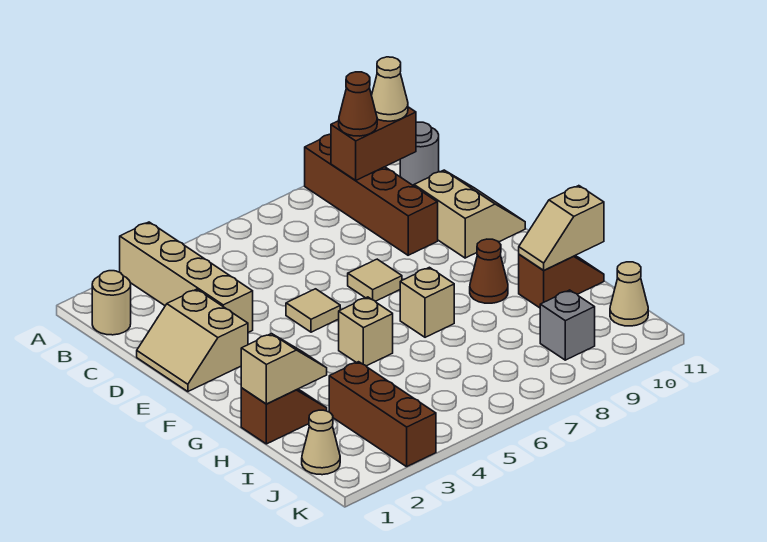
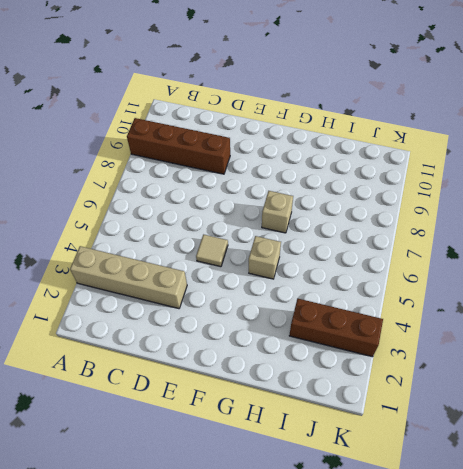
none -> tan 1x1 round brick [92,271,131,335]
none -> grey 1x1 round brick [400,122,439,186]
none -> tan 2x2 slope [137,289,248,392]

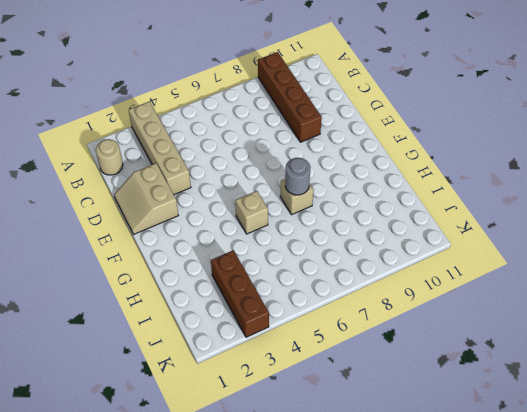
grey 1x1 round brick [285,158,310,195] -> grey 1x1 round brick moved to [400,122,439,186]
none -> tan 2x2 slope [414,170,525,258]
none -> tan 1x1 tile [286,289,340,332]
none -> tan 1x1 tile [348,259,402,301]

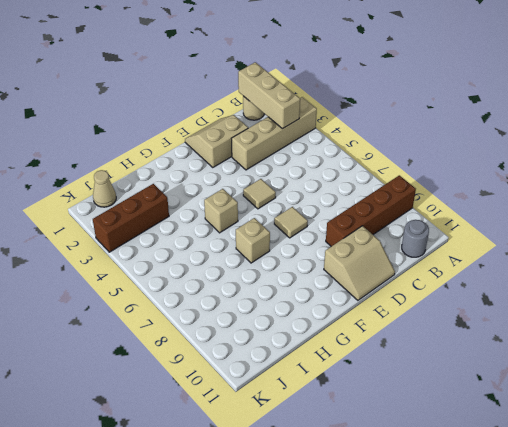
tan 1x3 brick [238,62,300,129] -> none
none -> brown 1x1 cone [470,239,508,303]
none -> brown 1x2 slope [241,388,327,444]
none -> brown 1x2 slope [519,255,604,308]

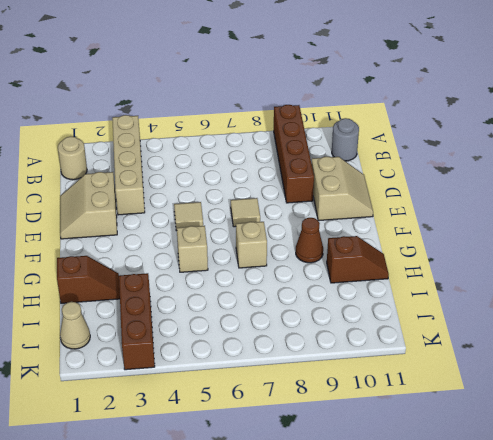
none -> grey 1x1 brick [540,290,595,360]
none -> tan 1x1 cone [610,262,648,326]
none -> brown 1x2 brick [331,107,416,180]

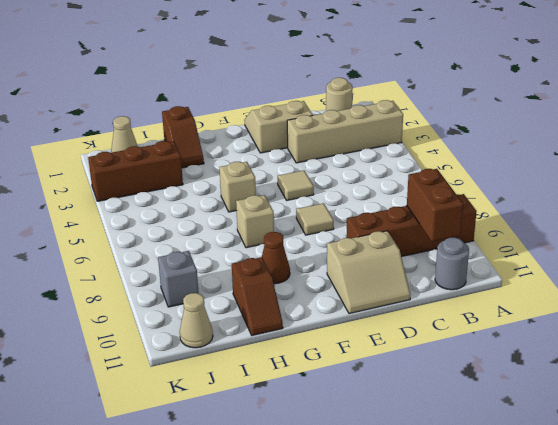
none -> tan 1x2 slope [241,334,327,404]
none -> tan 1x2 slope [519,186,604,270]
none -> brown 1x1 cone [339,72,377,136]

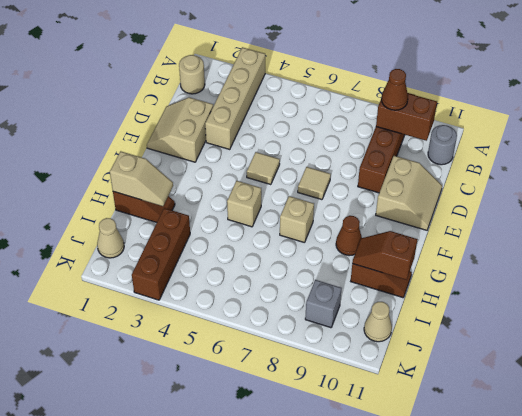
brown 1x2 slope [352,231,418,280] -> tan 1x2 slope [519,186,604,270]
none -> tan 1x1 cone [372,57,408,121]

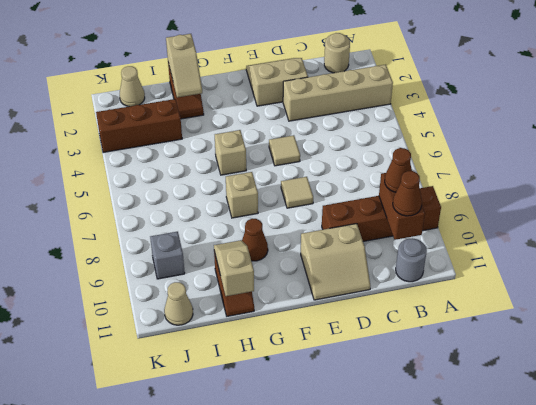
brown 1x1 cone [393,171,422,216] -> tan 1x1 cone [372,57,408,121]

